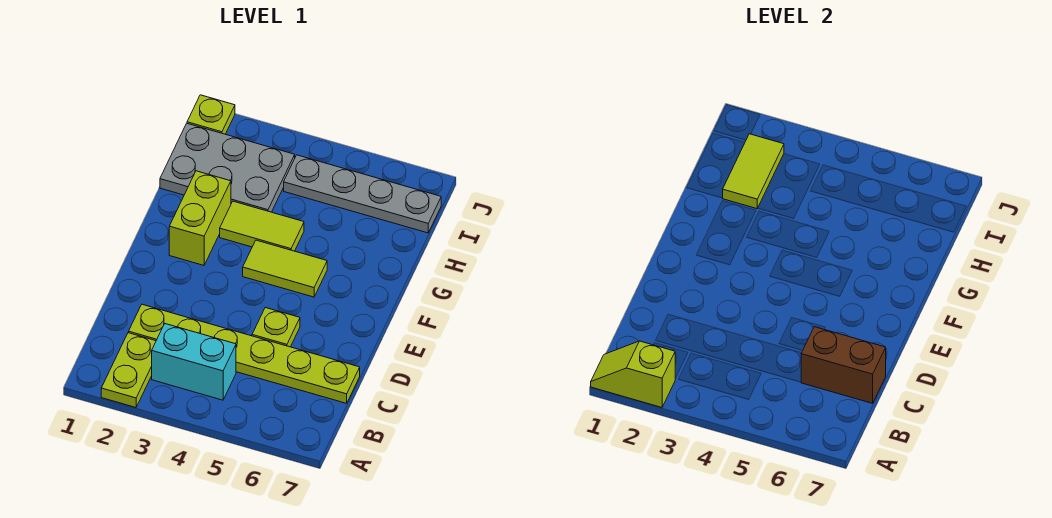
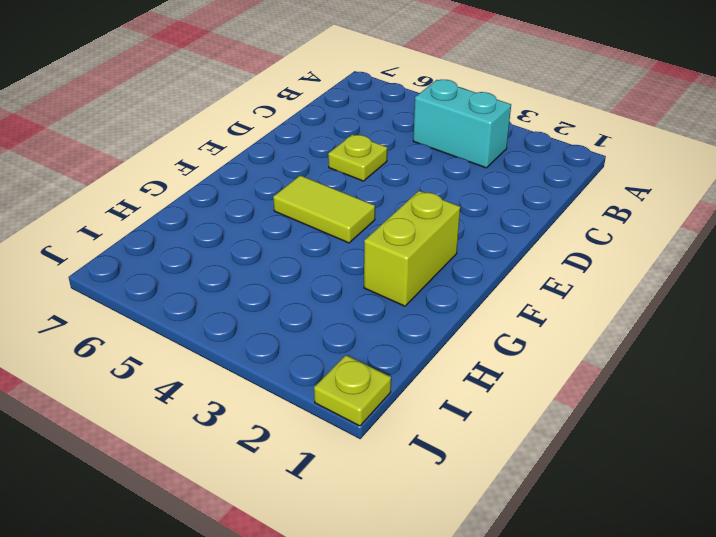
none -> lime 1x2 plate [101,333,156,407]
none -> lime 1x6 plate [129,304,360,403]
none -> lime 1x2 tile [220,201,304,251]

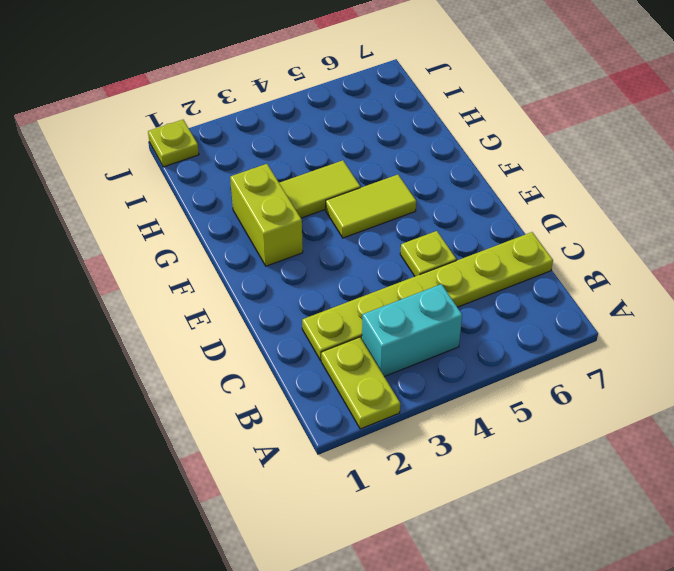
none -> grey 2x3 plate [160,124,295,212]
none -> grey 1x4 plate [284,155,441,233]
none -> lime 1x2 slope [591,341,675,407]

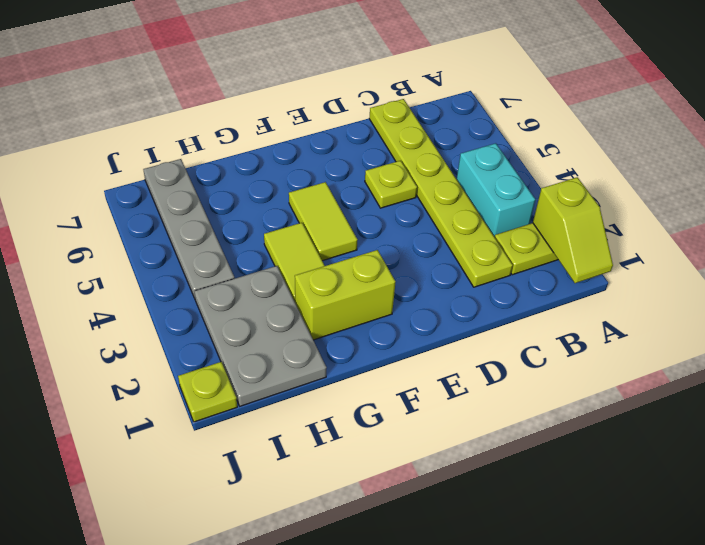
none -> brown 1x2 brick [801,327,886,403]
none -> lime 1x2 tile [723,134,784,209]

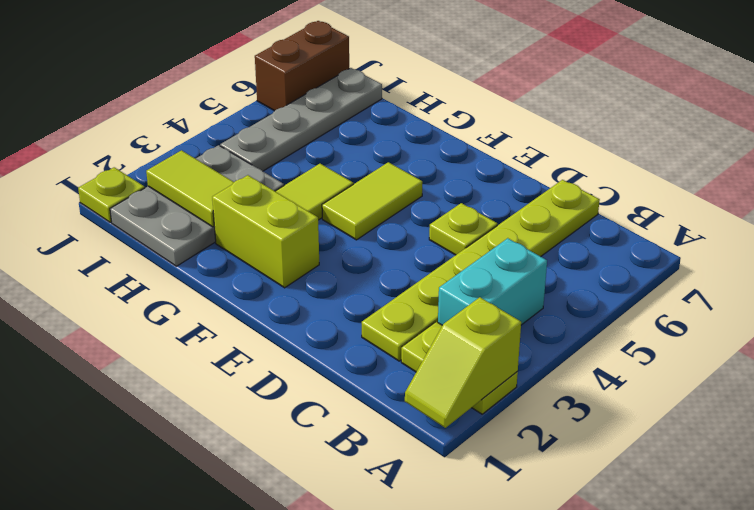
brown 1x2 brick [255,21,349,111] -> brown 1x2 brick moved to [801,327,886,403]

